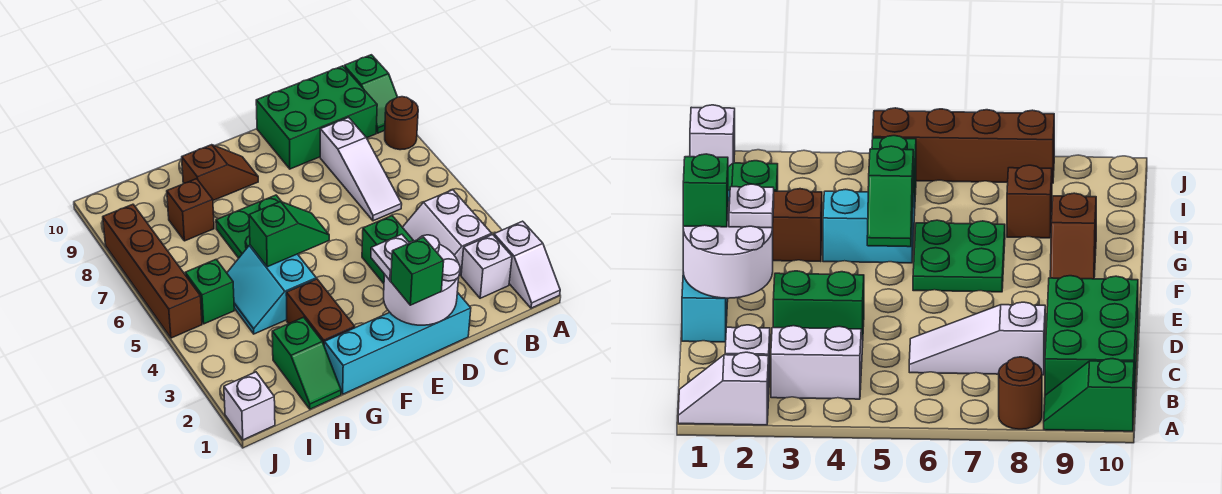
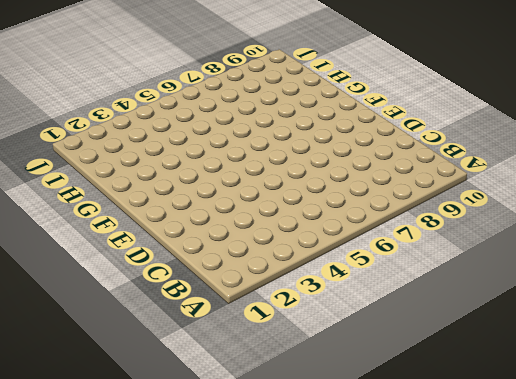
none -> white 1x2 slope [494,221,560,308]
none -> brown 1x1 round brick [385,97,418,150]
none -> green 1x2 slope [344,55,397,133]

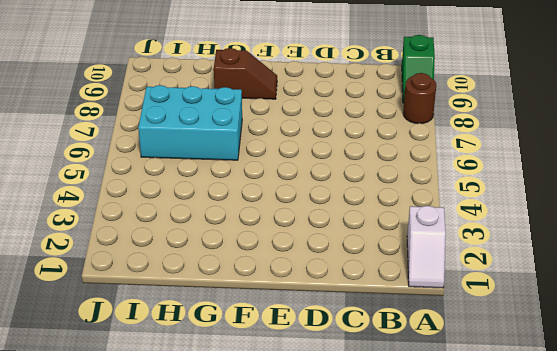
cyan 2x3 brick [138,85,242,160] -> green 2x2 plate [216,195,281,258]
none -> white 1x1 brick [461,235,512,298]
none -> white 2x2 slope [402,190,492,276]
none -> green 2x3 brick [256,66,377,169]

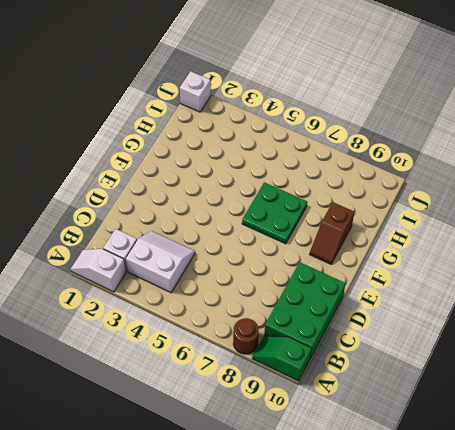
none -> white 1x3 slope [320,117,402,221]
none -> cyan 1x4 brick [324,292,471,394]
none -> green 1x2 brick [362,216,414,284]

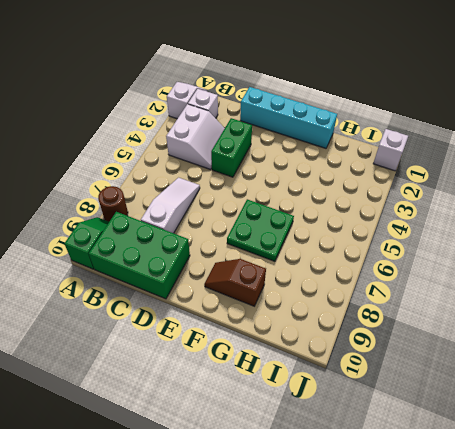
none -> brown 1x2 brick [286,279,355,344]
none -> cyan 2x2 slope [227,245,316,334]
none -> green 1x2 slope [272,317,341,409]

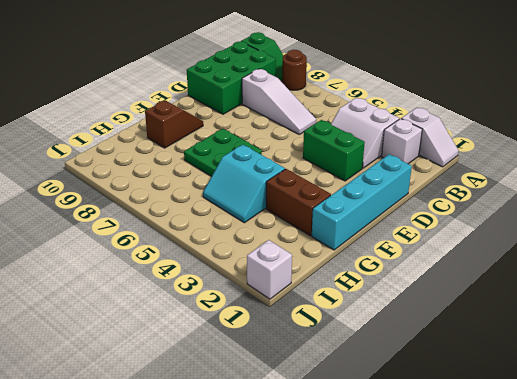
none -> green 1x2 slope [272,317,341,409]
none -> brown 1x1 brick [167,179,214,241]
none -> green 1x1 brick [185,259,234,324]

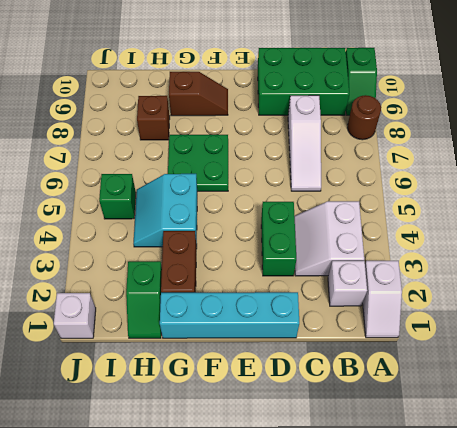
none -> brown 1x4 brick [103,204,202,338]
none -> white 2x2 round brick [384,235,460,325]
none -> green 1x2 slope [249,202,329,267]

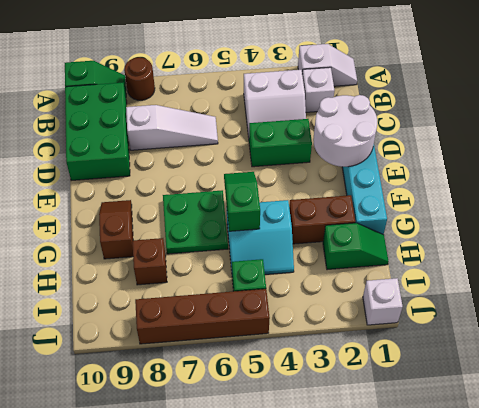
none -> green 1x1 brick [391,237,444,305]
none -> white 1x1 plate [371,234,409,280]

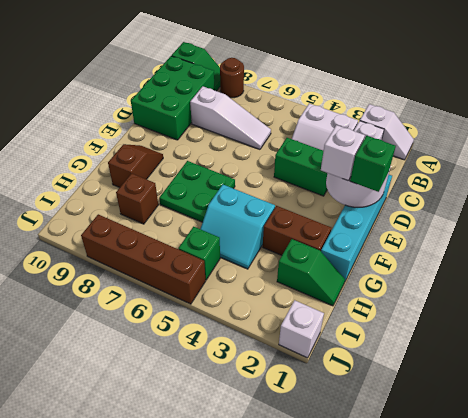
white 1x1 brick [321,125,365,181] -> white 1x1 plate [371,234,409,280]
none -> green 1x2 slope [249,202,329,267]

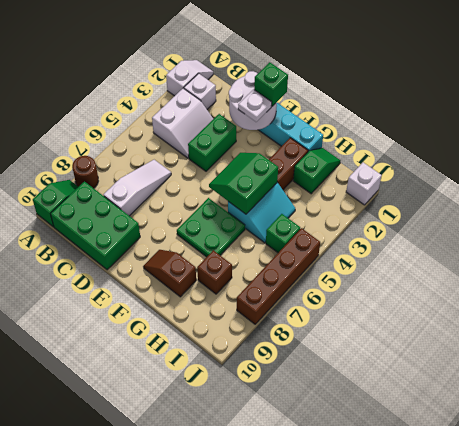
green 2x2 slope [209,153,278,214] -> green 1x2 slope [249,202,329,267]

